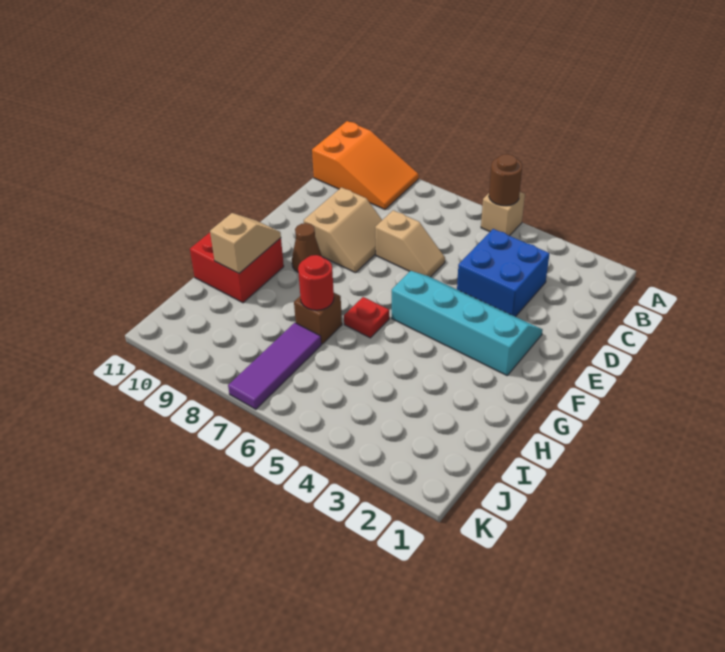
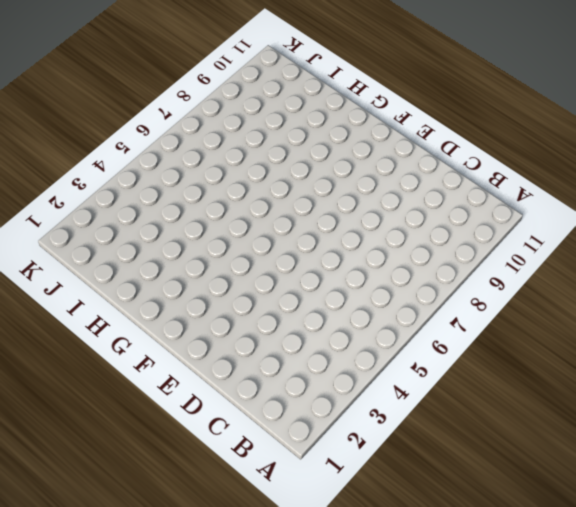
none -> tan 1x1 brick [481,192,525,236]
none -> orange 2x3 slope [312,121,419,209]
none -> blue 2x2 brick [457,229,550,317]

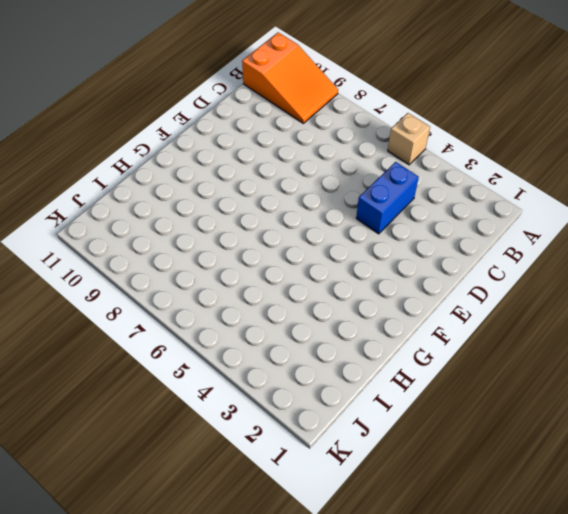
blue 1x2 brick [356,162,419,234] -> blue 2x2 brick [457,229,550,317]
none -> tan 1x2 slope [375,210,445,277]
none -> tan 2x2 slope [304,187,382,273]
none -> cyan 2x4 slope [392,271,542,375]

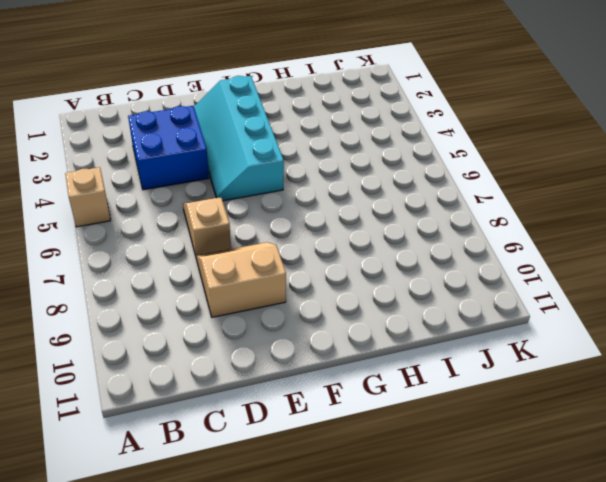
none -> orange 2x3 slope [312,121,419,209]
none -> brown 1x1 cone [292,223,322,272]
none -> red 1x1 plate [344,297,389,338]

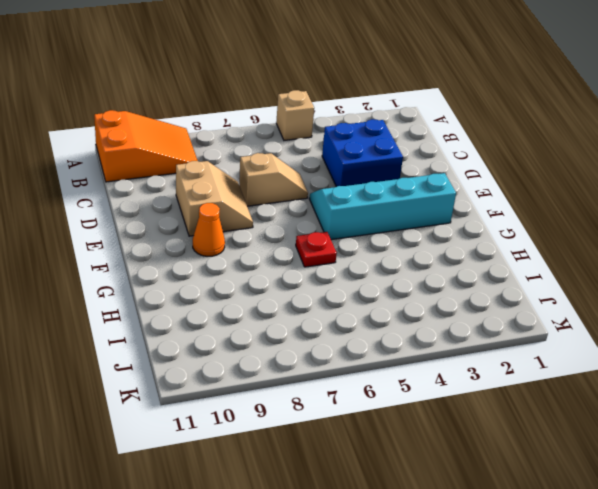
orange 1x1 cone [193,203,225,256] -> brown 1x1 cone [292,223,322,272]
none -> red 2x2 brick [190,233,284,303]
none -> brown 1x1 brick [294,293,342,344]
none -> purple 1x3 tile [228,323,321,409]

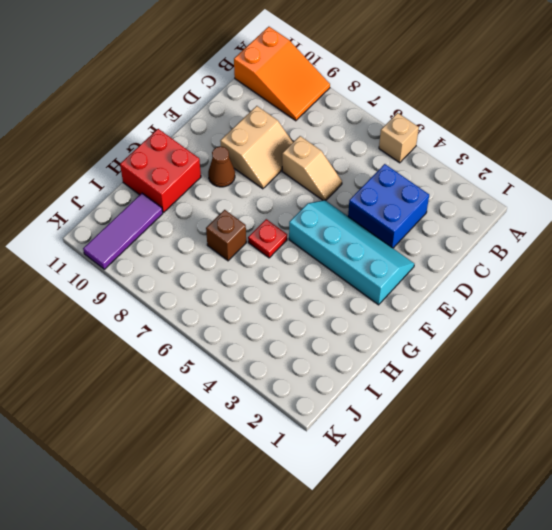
purple 1x3 tile [83,193,163,269] -> purple 1x3 tile moved to [228,323,321,409]
none -> brown 1x1 round brick [489,154,522,206]
none -> tan 1x2 slope [210,213,281,273]
none -> red 1x1 round brick [298,255,334,310]

